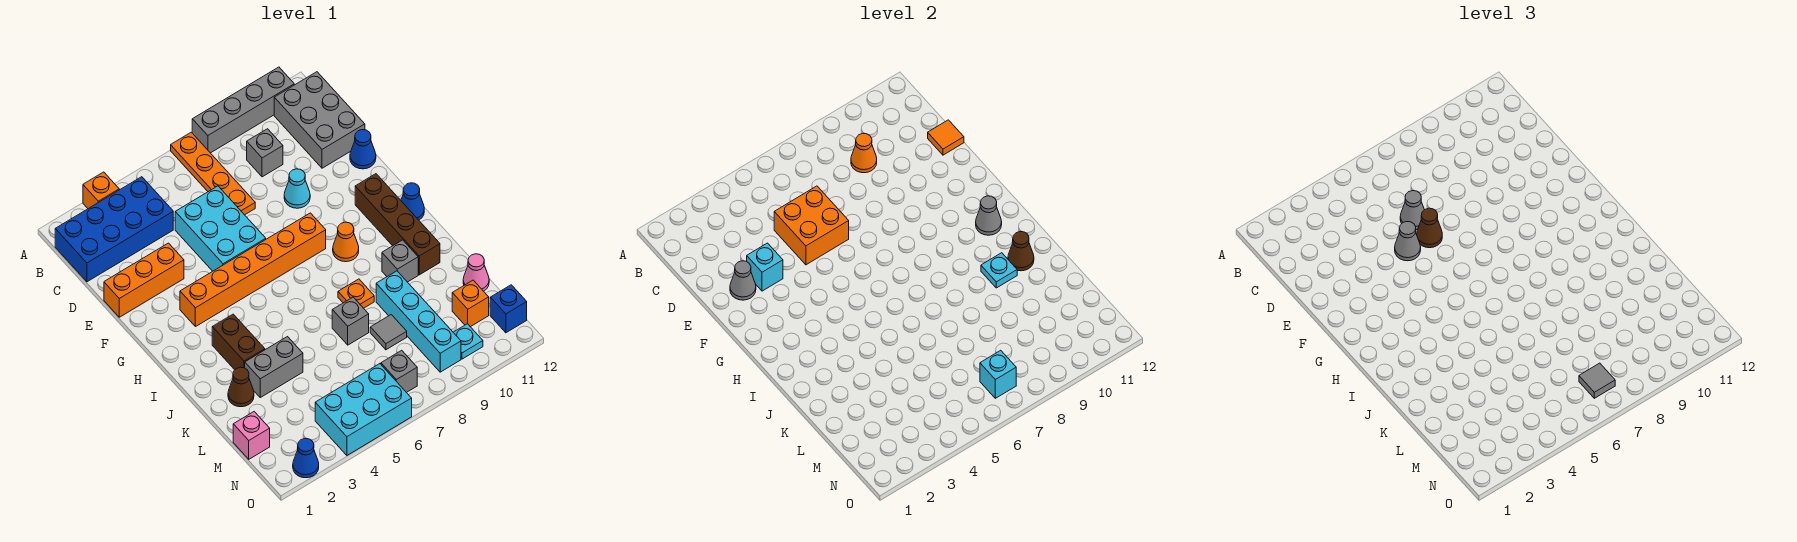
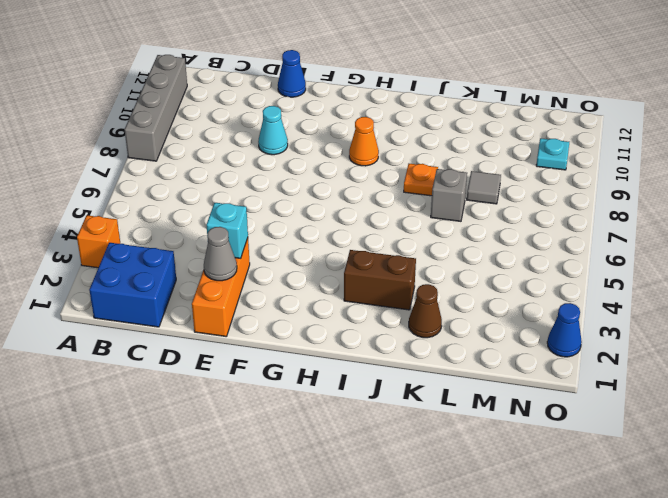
blue 2x2 brick [89,243,176,327] -> blue 2x4 brick [55,177,173,282]
none -> orange 1x4 plate [171,132,255,215]
none -> grey 2x3 brick [274,72,365,168]
none -> grey 1x1 brick [247,129,283,177]
none -> cyan 2x3 brick [175,186,266,271]

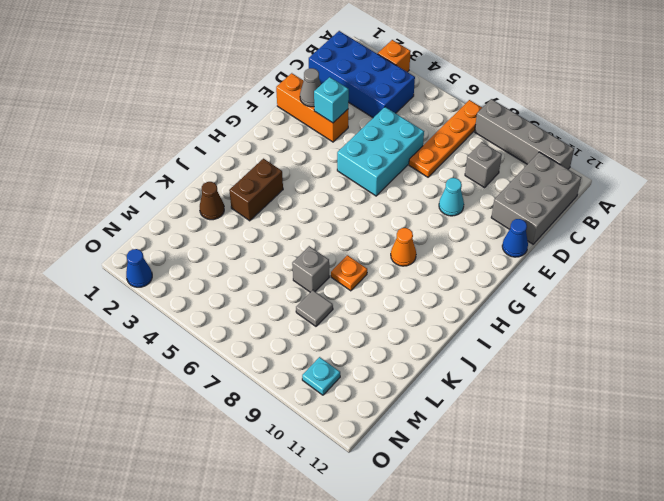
none -> orange 1x6 brick [180,213,326,327]
none -> brown 1x4 brick [355,174,440,275]
none -> blue 1x1 cone [401,183,424,220]
none -> grey 1x1 brick [382,240,418,282]

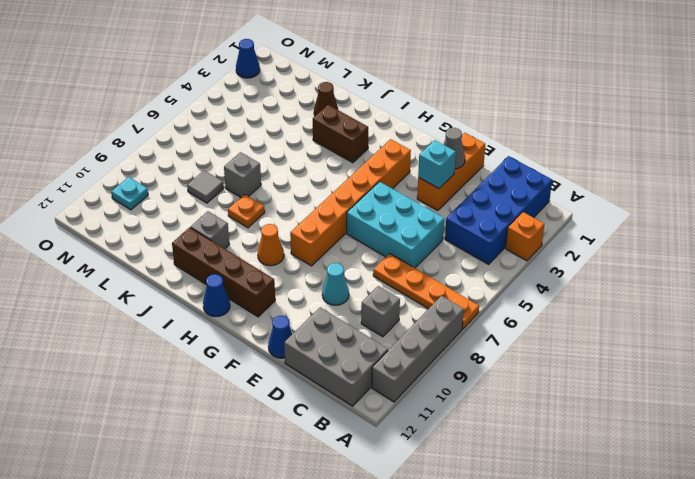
none -> grey 1x2 brick [245,337,303,397]
none -> cyan 1x4 brick [376,271,461,372]
none -> pink 1x1 cone [463,254,489,291]
none -> pink 1x1 brick [233,412,270,459]

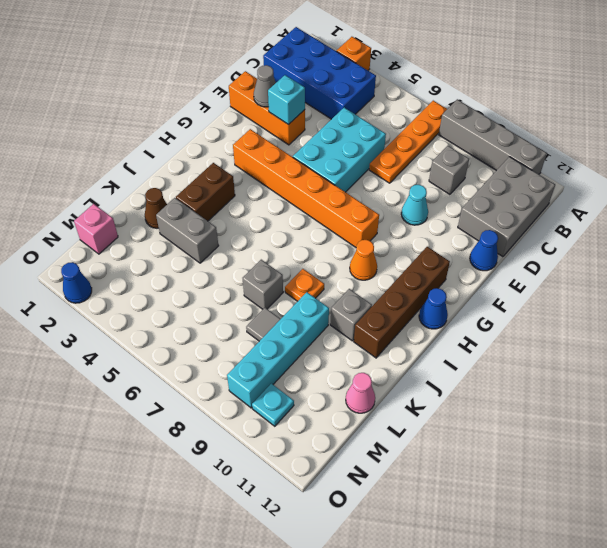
none -> orange 1x1 brick [452,280,489,327]
none -> cyan 2x3 brick [315,364,412,455]
none -> grey 1x1 brick [381,350,417,393]
none -> blue 1x1 brick [490,285,527,333]

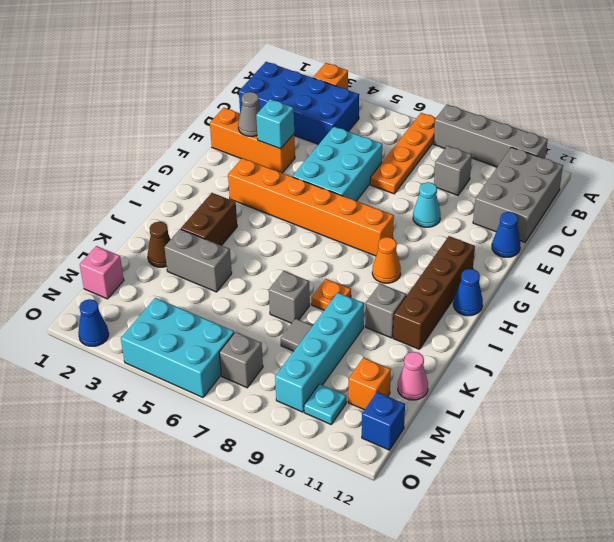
none -> orange 1x1 cone [851,133,877,173]
none -> orange 2x2 brick [774,186,849,265]
none -> orange 1x1 tile [928,120,964,155]
none -> grey 1x1 cone [976,196,1002,235]

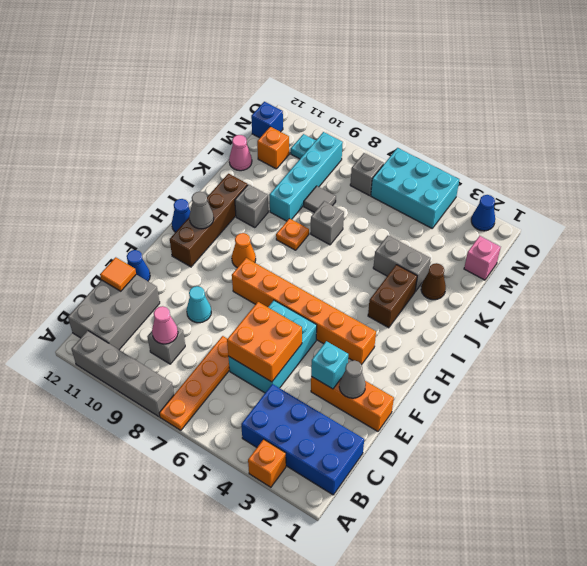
pink 1x1 cone [152,306,178,344] -> orange 1x1 cone [851,133,877,173]
none -> cyan 1x1 plate [981,253,1017,288]
none -> brown 1x1 cone [1008,232,1034,271]
none -> cyan 1x1 brick [980,350,1016,398]
none -> grey 1x1 cone [1400,191,1424,230]

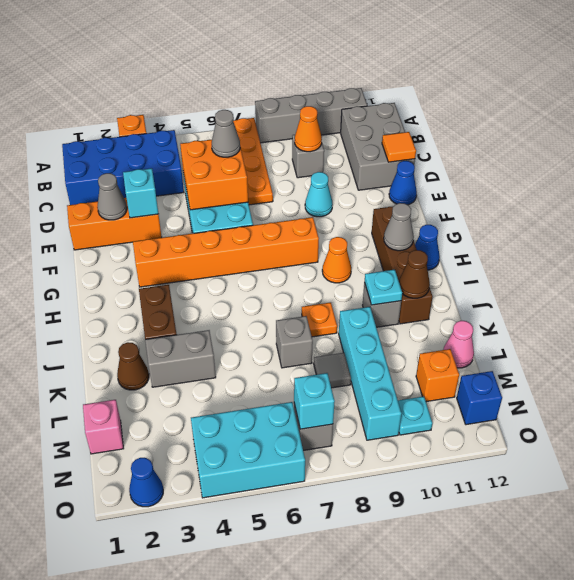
none -> grey 1x1 cone [1395,222,1421,261]
none -> brown 1x1 cone [1417,208,1442,248]
none -> grey 1x1 tile [1579,363,1615,398]

